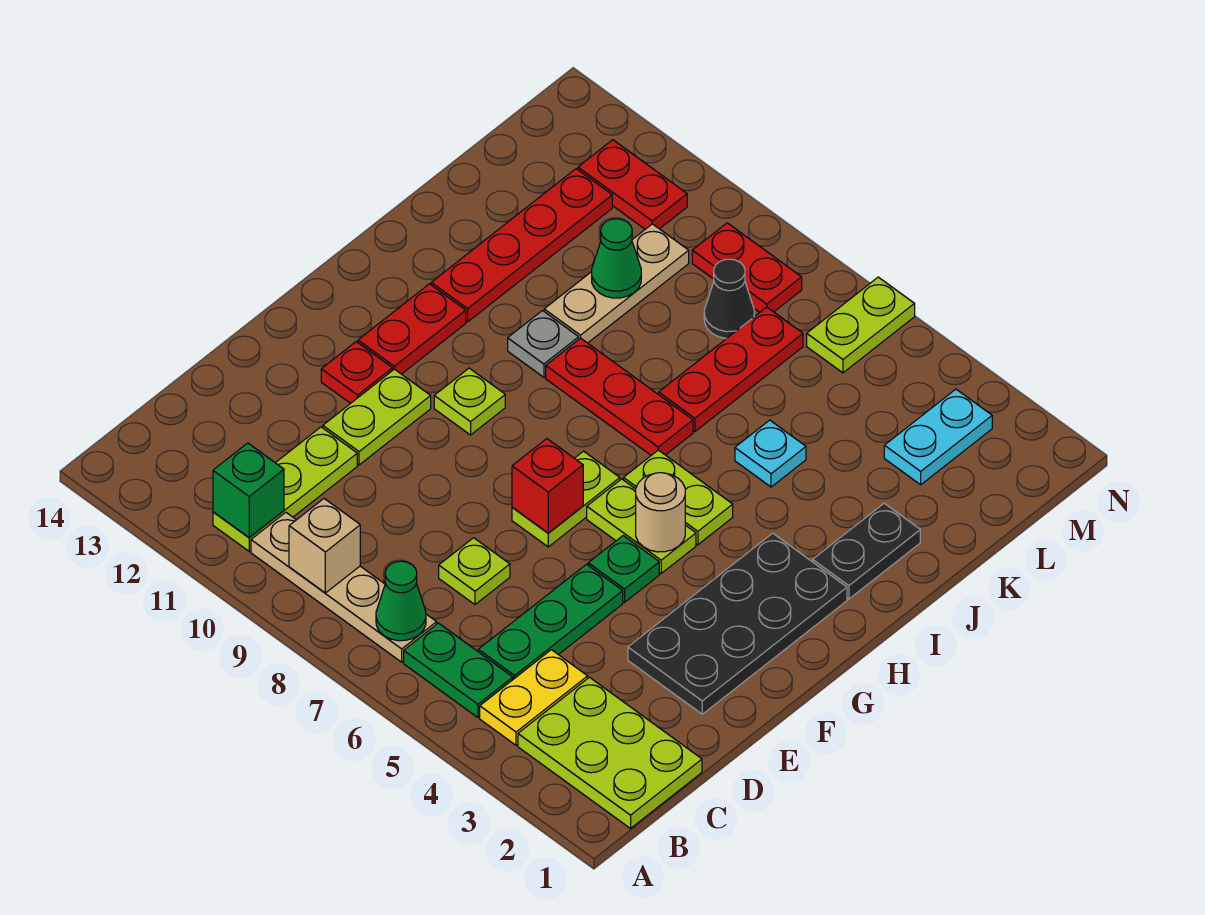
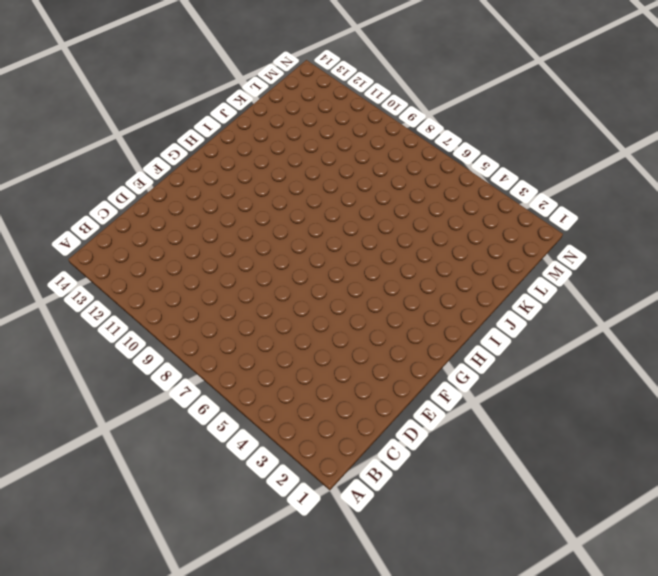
none -> lime 2x3 plate [518,677,702,828]
none -> yellow 1x2 plate [480,650,588,745]
none -> green 1x2 plate [404,623,513,718]
none -> tan 1x4 plate [251,512,437,662]

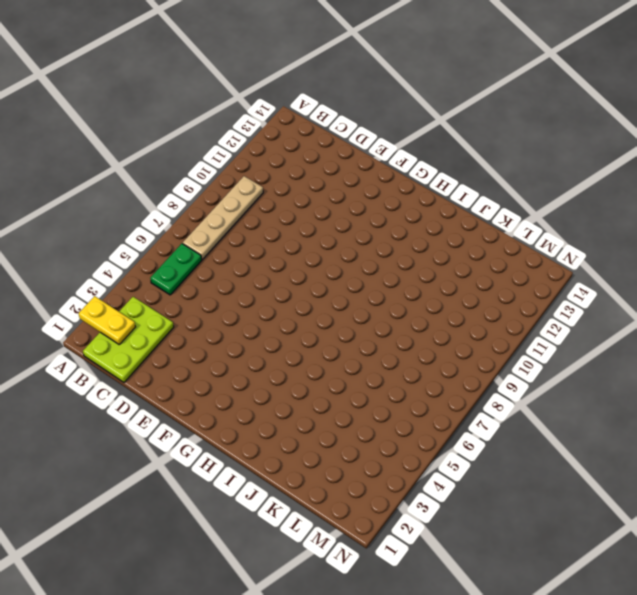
yellow 1x2 plate [79,296,135,344] -> yellow 1x2 plate moved to [480,650,588,745]
none -> lime 1x3 plate [213,427,357,551]
none -> green 1x3 plate [478,564,623,679]
none -> lime 1x1 plate [439,538,510,604]
none -> black 2x4 plate [628,533,847,714]

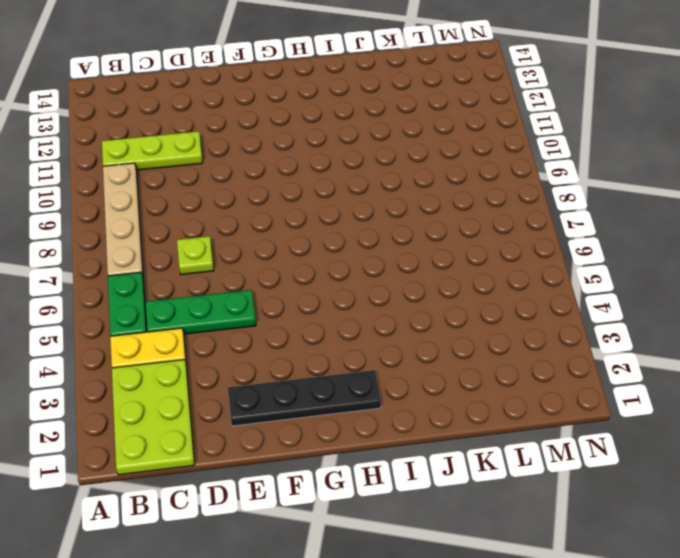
black 1x4 plate [228,370,381,426] -> black 2x4 plate [628,533,847,714]
none -> lime 1x2 plate [323,369,431,465]
none -> green 1x1 plate [588,536,659,602]
none -> lime 1x2 plate [512,451,620,547]
none -> red 1x1 plate [321,342,393,403]

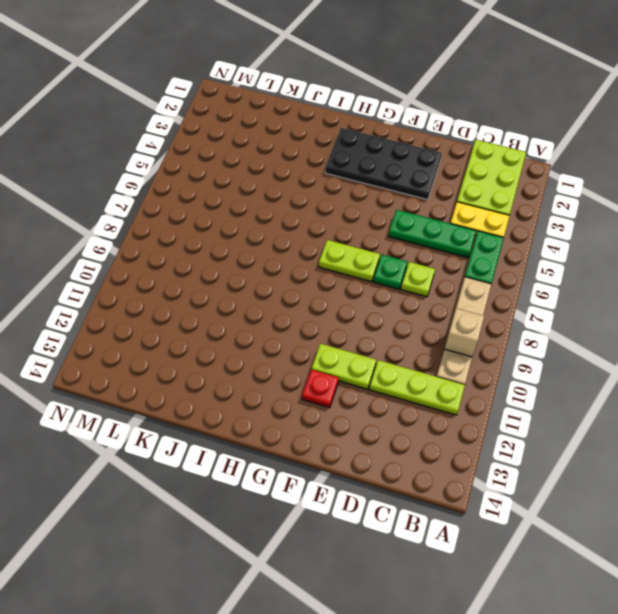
green 1x1 plate [373,255,407,289] -> green 1x1 plate moved to [588,536,659,602]
none -> lime 1x2 plate [587,479,696,573]
none -> lime 1x1 plate [434,368,505,435]
none -> red 1x2 plate [358,284,466,374]
none -> lime 1x2 plate [623,450,733,545]

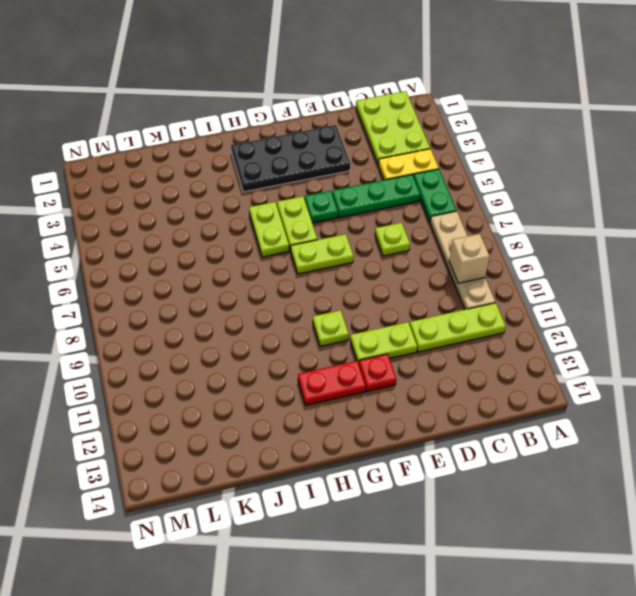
none -> black 1x2 plate [813,503,920,599]
none -> red 1x3 plate [546,338,693,455]
none -> grey 1x1 plate [508,311,579,377]
none -> red 1x4 plate [431,169,612,322]

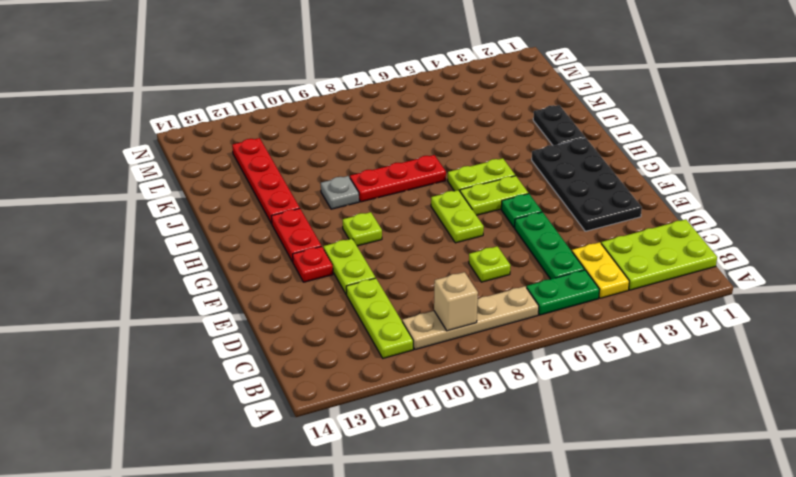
none -> cyan 1x1 plate [735,420,806,487]
none -> red 1x3 plate [659,307,803,432]
none -> tan 1x3 plate [544,224,689,343]
none -> cyan 1x2 plate [884,389,992,485]

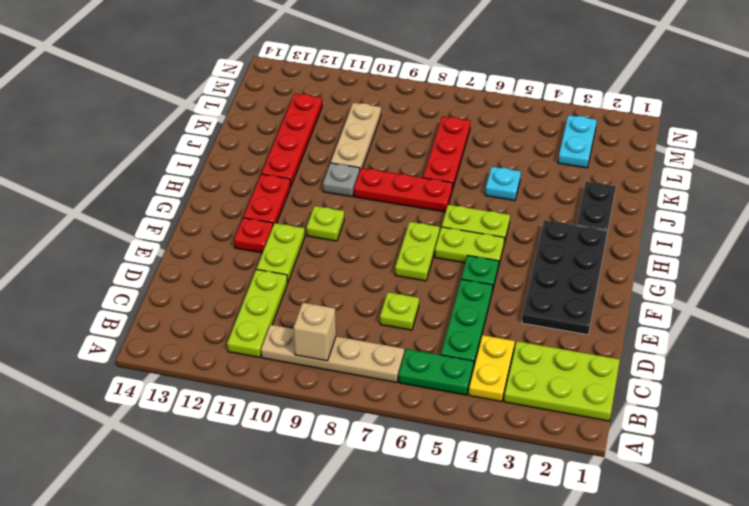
none -> black 1x1 cone [704,259,754,338]
none -> lime 1x2 plate [807,277,915,373]
none -> red 1x2 plate [692,223,802,312]
none -> red 1x2 plate [578,140,687,229]

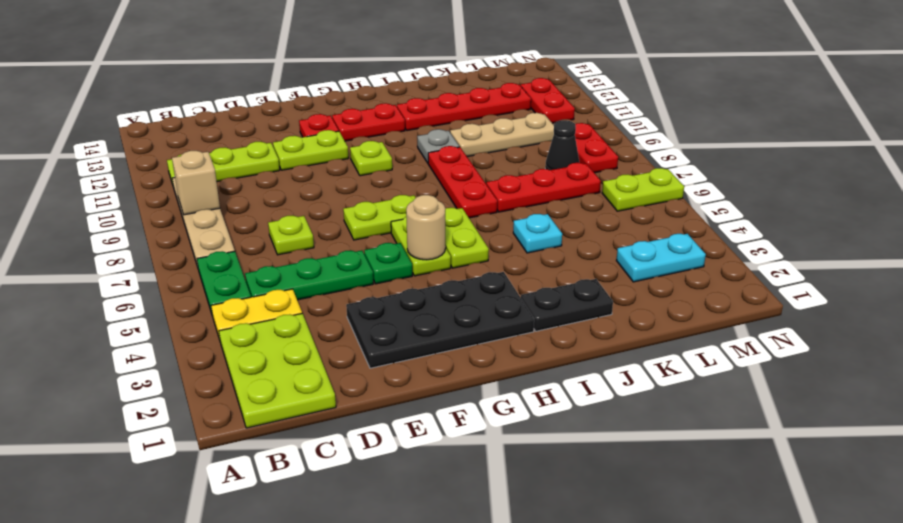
none -> green 1x1 cone [376,561,426,641]
none -> green 1x1 brick [213,443,284,538]
none -> red 1x1 brick [512,439,583,533]
none -> green 1x1 cone [592,219,641,298]

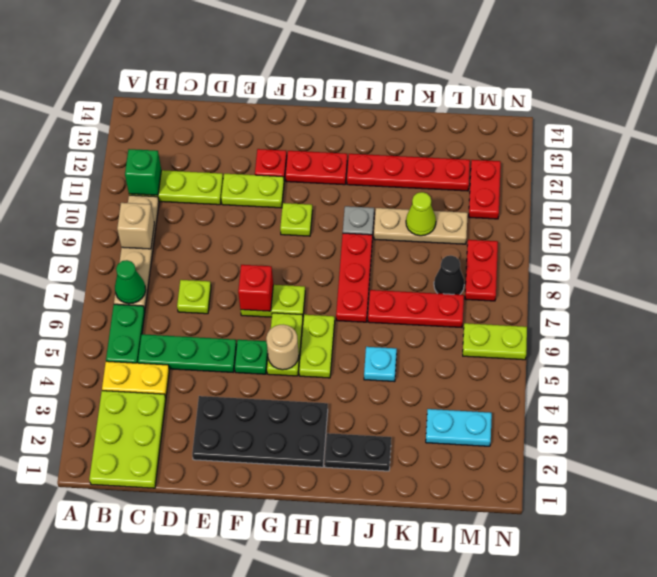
lime 1x1 cone [406,192,436,236] -> green 1x1 cone [592,219,641,298]

